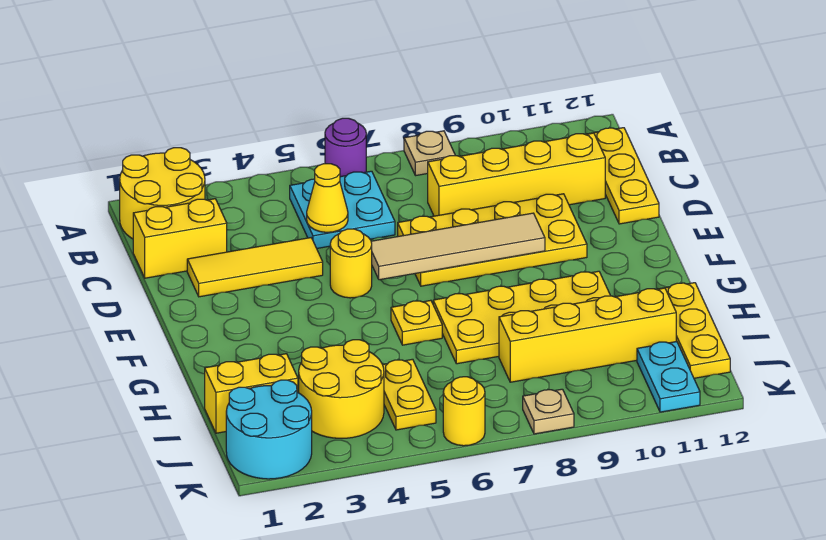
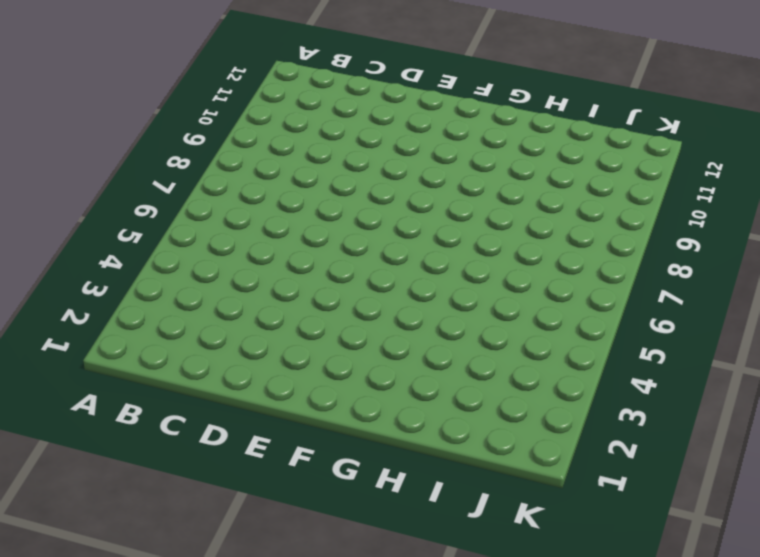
none -> yellow 2x2 round brick [120,148,205,239]
none -> purple 1x1 round brick [325,118,366,177]
none -> tan 1x1 plate [404,131,455,176]

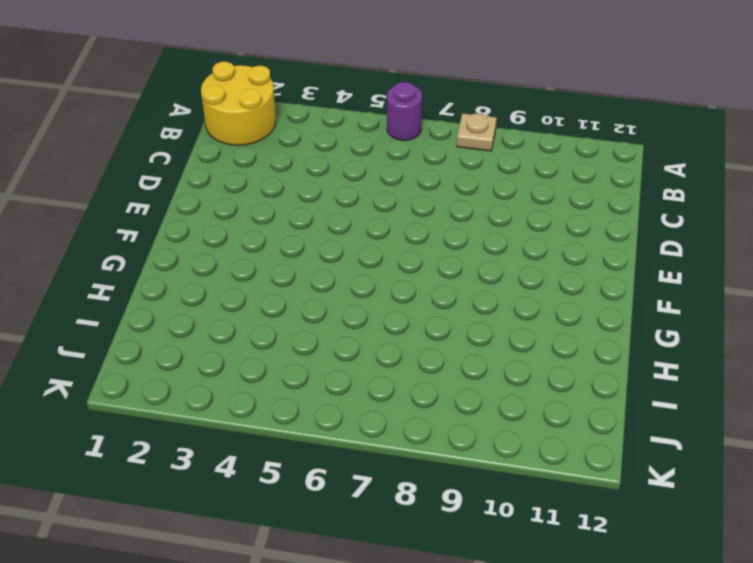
none -> cyan 2x2 plate [290,171,395,248]
none -> yellow 1x3 plate [590,128,659,224]
none -> yellow 1x2 brick [133,199,227,278]

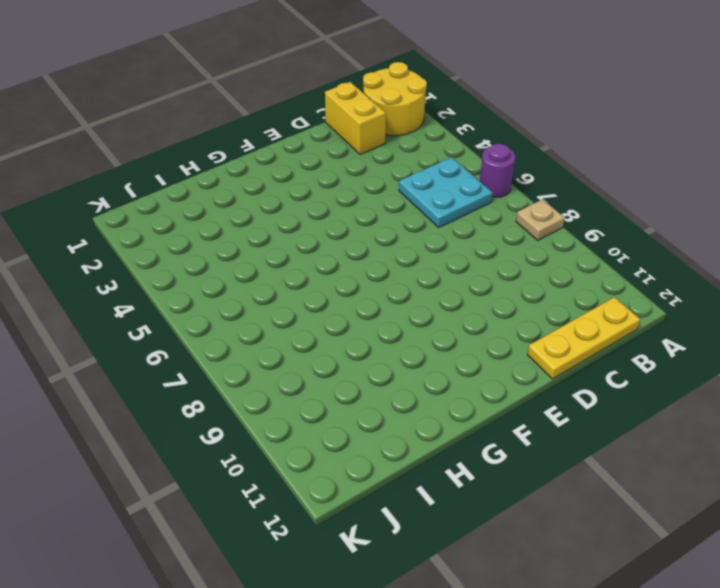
none -> yellow 1x4 brick [428,133,605,216]
none -> yellow 1x3 tile [187,238,323,297]
none -> yellow 2x4 plate [398,194,587,286]

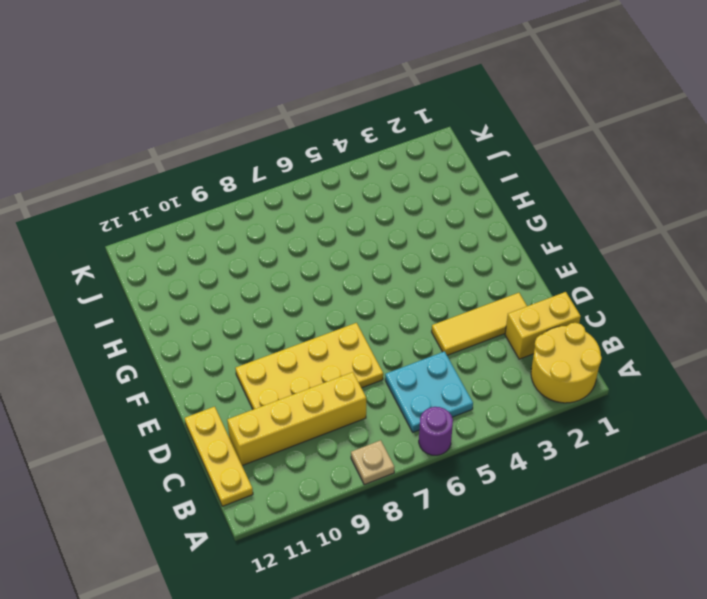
none -> yellow 1x1 round brick [330,229,372,298]
none -> yellow 1x1 plate [391,300,442,345]
none -> yellow 2x4 plate [433,271,610,364]

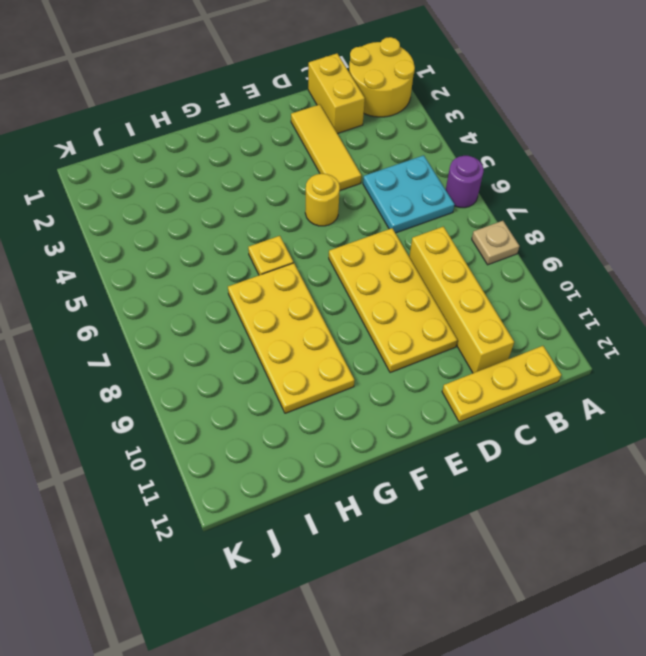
none -> yellow 1x3 plate [661,283,730,378]
none -> yellow 1x2 brick [205,354,298,433]
none -> yellow 2x2 round brick [299,340,384,438]

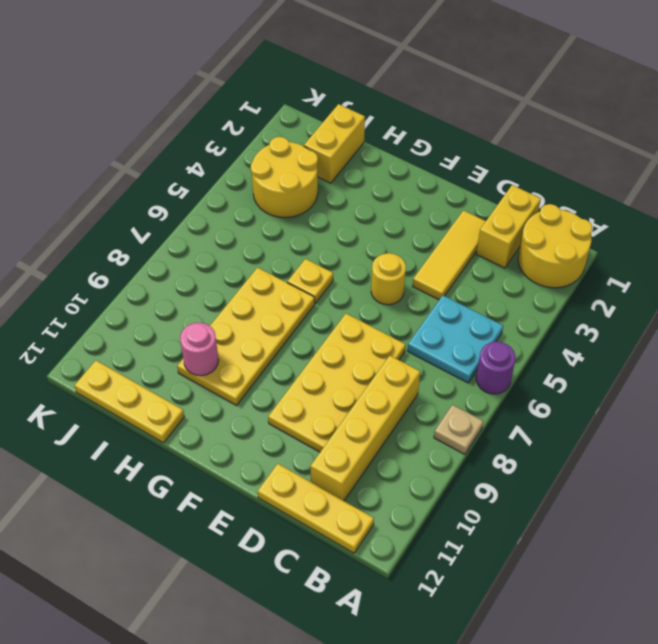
pink 1x1 round brick [180,323,219,376] -> none
none -> yellow 1x2 plate [383,359,436,430]
none -> yellow 1x4 brick [499,288,676,382]
none -> cyan 2x2 round brick [226,380,312,479]

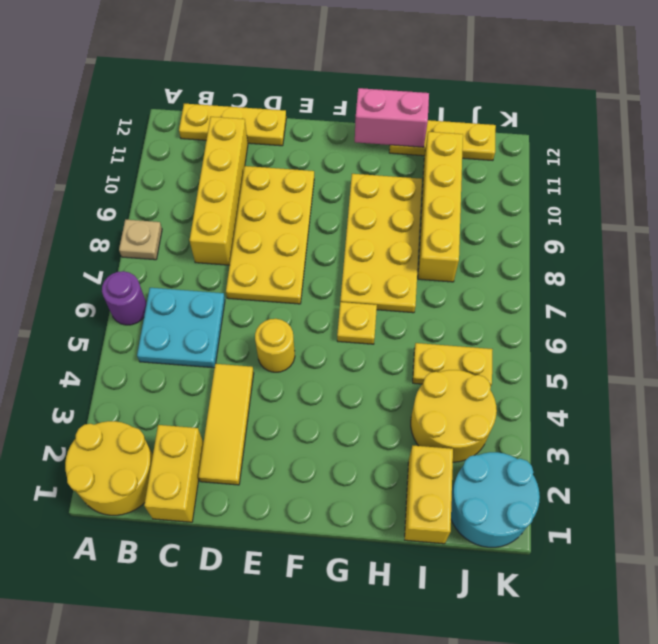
pink 1x2 brick [355,88,429,147] -> none
none -> cyan 1x2 plate [637,341,700,412]
none -> yellow 1x1 round brick [443,377,485,446]
none -> tan 1x1 plate [523,389,574,434]

